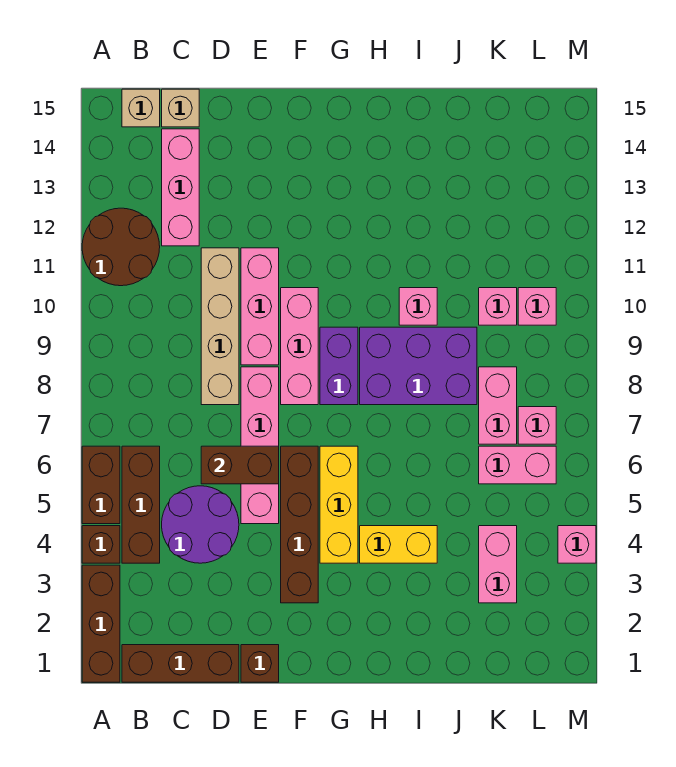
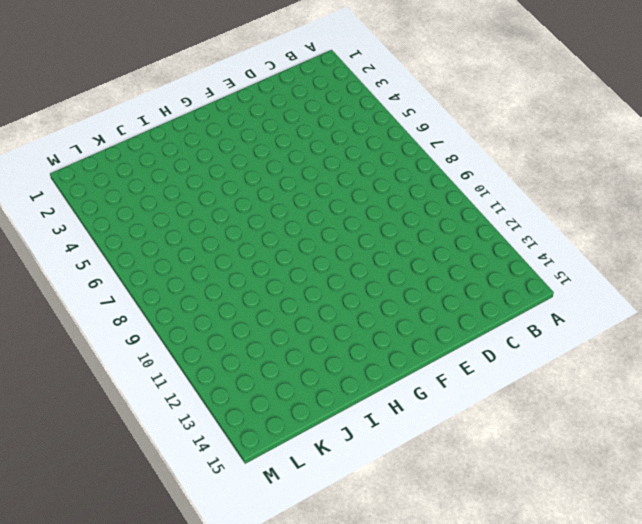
none -> brown 1x3 brick [82,565,120,682]
none -> brown 1x1 brick [82,526,120,563]
none -> brown 1x2 brick [82,446,120,524]

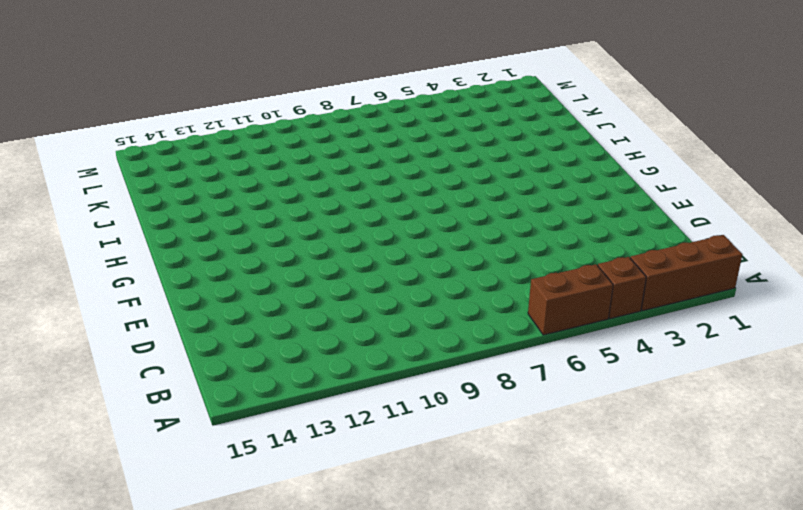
none -> brown 2x2 round brick [82,208,160,286]
none -> brown 1x3 brick [122,645,239,682]
none -> brown 1x3 brick [122,446,160,563]

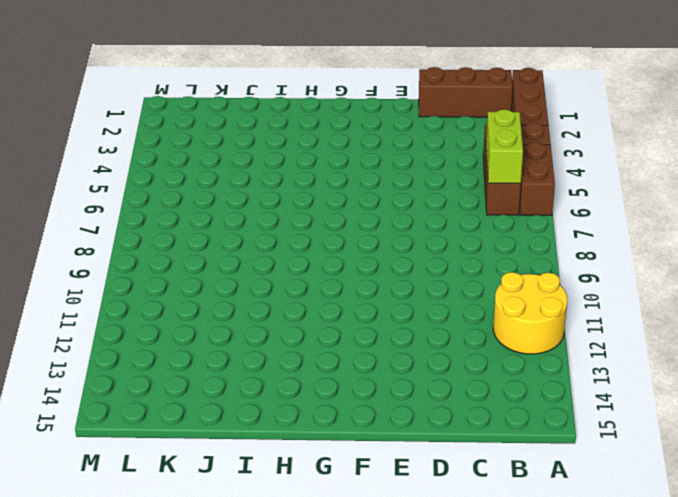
yellow 2x2 round brick [493,272,567,354] -> brown 2x2 round brick [82,208,160,286]
lime 1x2 brick [486,109,523,184] -> none
none -> tan 1x1 brick [122,89,160,127]
none -> purple 2x2 round brick [162,486,239,563]
none -> pink 1x3 brick [162,129,199,246]

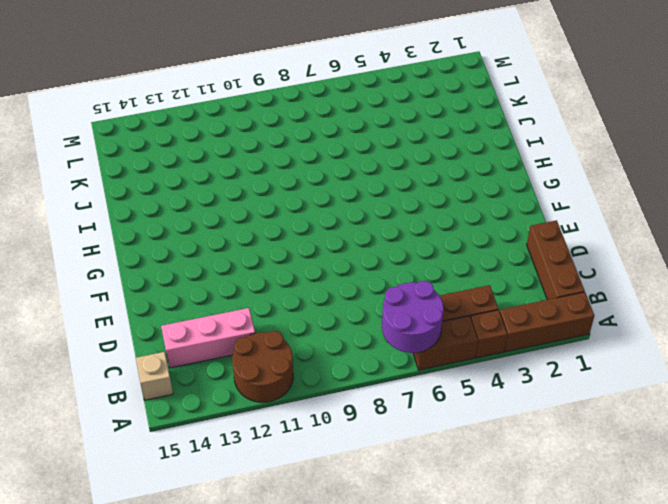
purple 2x2 round brick [382,281,444,353] -> purple 2x2 round brick moved to [162,486,239,563]
none -> tan 1x1 brick [162,89,199,127]
none -> tan 1x4 brick [201,248,239,405]
none -> brown 1x1 brick [241,645,279,682]

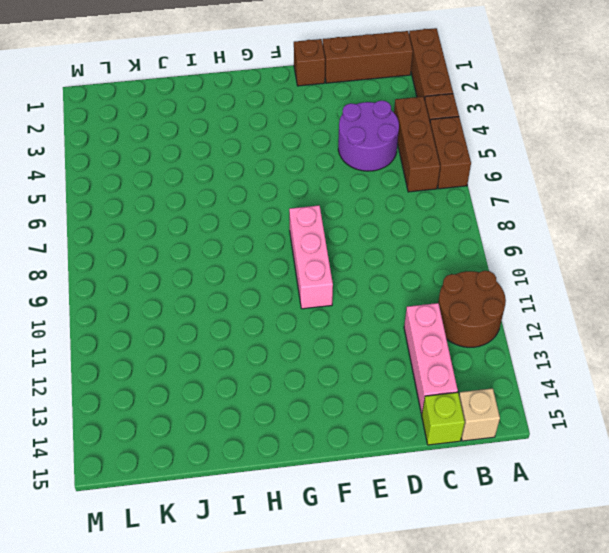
lime 1x1 brick [422,392,465,445] -> tan 1x1 brick [162,89,199,127]
none -> tan 1x4 brick [201,248,239,405]
none -> pink 1x4 brick [241,367,279,524]
none -> pink 1x3 brick [241,248,279,365]

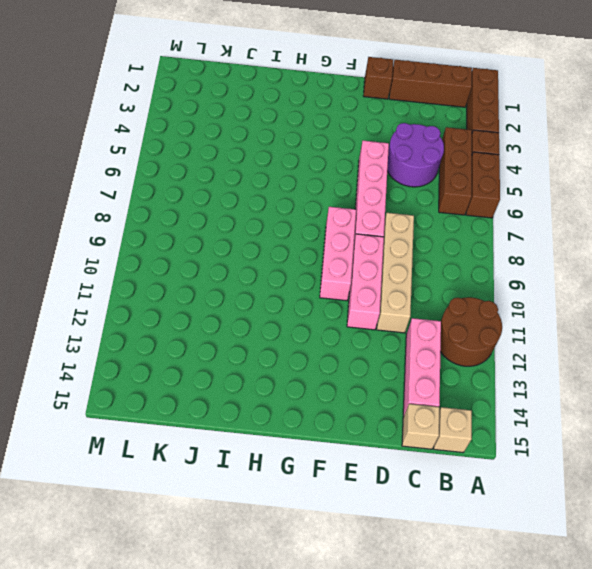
none -> brown 1x4 brick [281,446,318,603]
none -> yellow 1x3 brick [320,446,358,563]
none -> purple 1x2 brick [320,327,358,405]

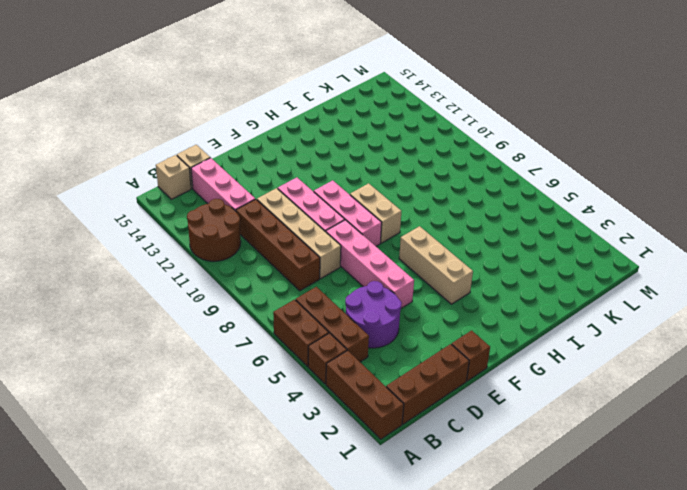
brown 1x4 brick [236,199,320,291] -> brown 1x4 brick moved to [281,446,318,603]
tan 1x3 brick [399,226,473,304] -> yellow 1x3 brick [320,446,358,563]
tan 1x2 brick [350,183,401,243] -> purple 1x2 brick [320,327,358,405]
none -> yellow 1x2 brick [360,526,437,563]
none -> purple 2x3 brick [360,327,477,405]
none -> pink 1x1 brick [399,288,437,325]

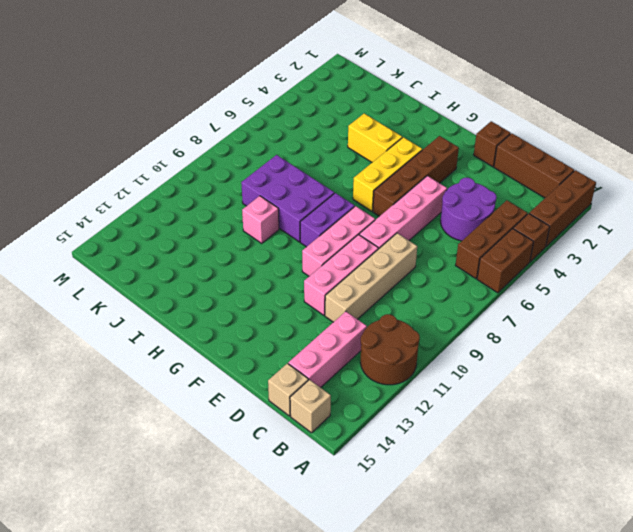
none -> pink 1x2 brick [479,526,517,603]
none -> pink 1x2 brick [479,446,556,484]
none -> pink 1x2 brick [479,367,517,444]

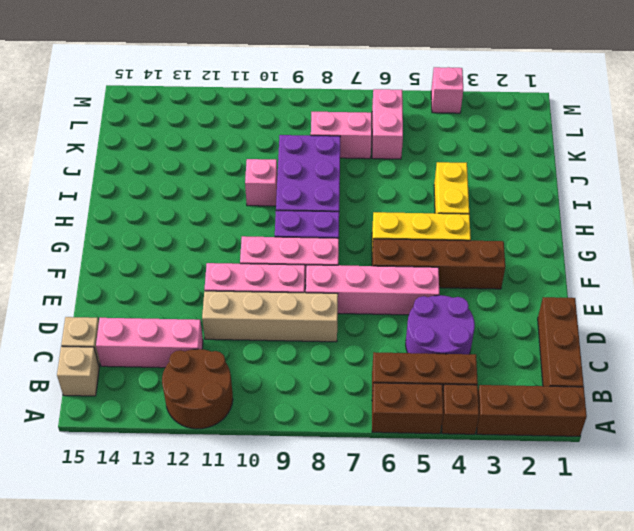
none -> brown 1x1 brick [241,645,279,682]
none -> pink 1x2 brick [479,526,517,603]
none -> pink 1x1 brick [479,288,517,325]

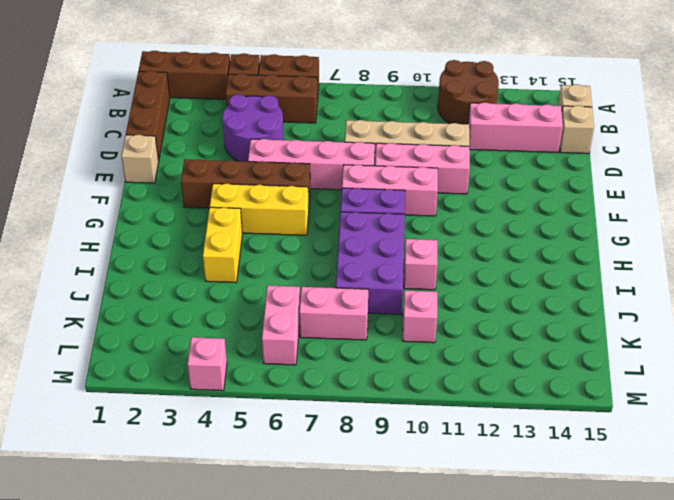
tan 1x1 brick [121,135,159,183] -> brown 1x1 brick [241,645,279,682]
none -> pink 1x2 brick [479,526,517,603]
none -> pink 1x1 brick [518,407,556,444]
none -> pink 1x1 brick [518,288,556,325]

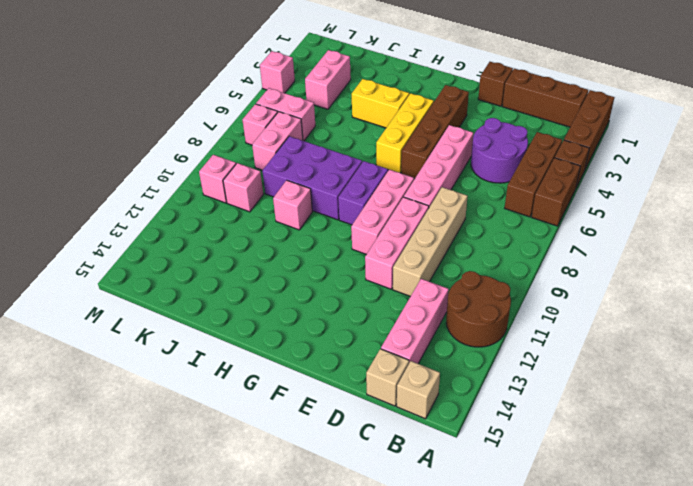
none -> brown 1x2 brick [201,446,279,484]

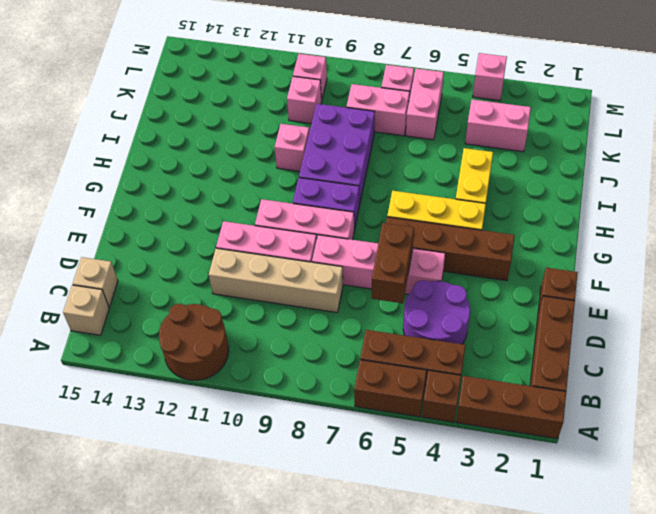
none -> pink 1x3 brick [162,129,199,246]

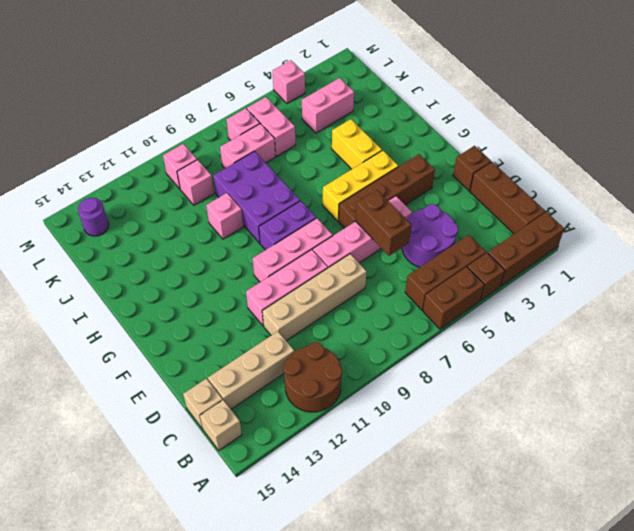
tan 1x3 brick [208,331,294,409] -> pink 1x3 brick [162,129,199,246]
purple 1x1 round brick [78,198,109,236] -> none

